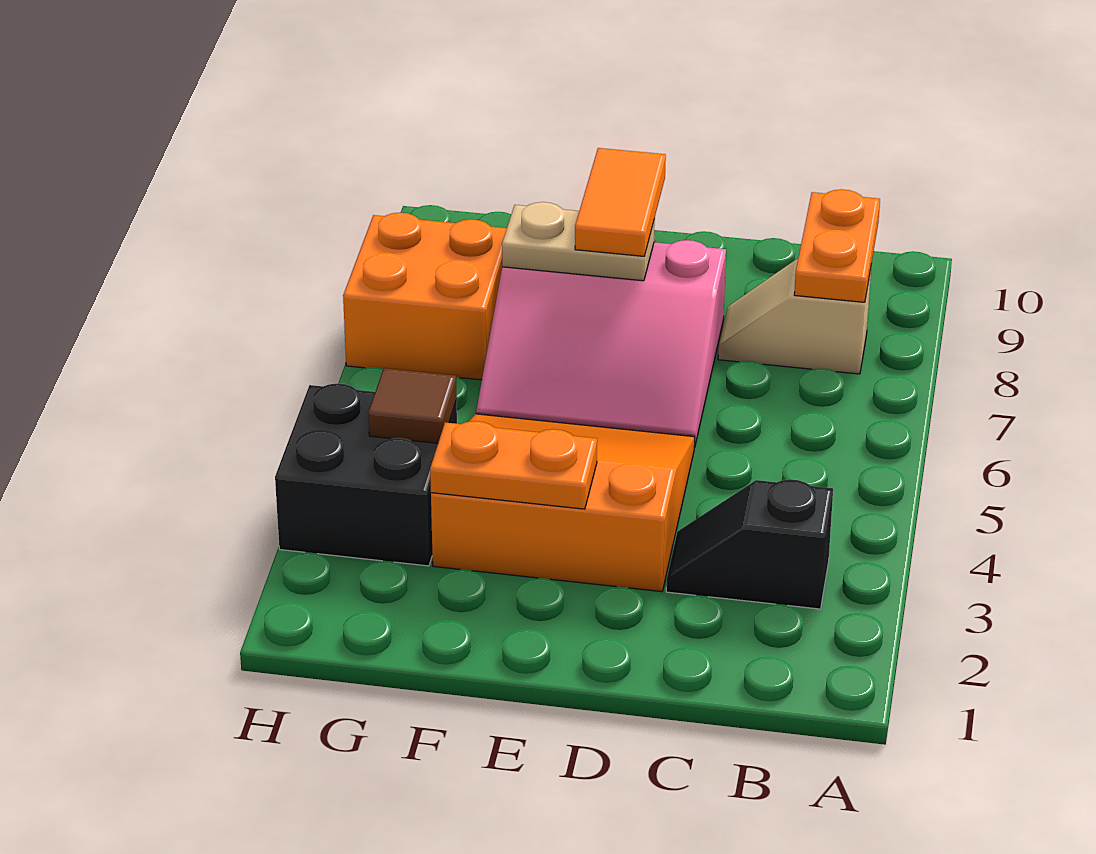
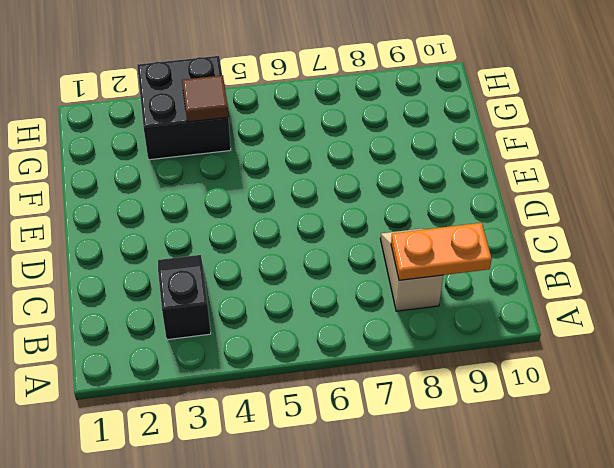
none -> orange 3x3 slope [431,414,695,592]
none -> pink 3x3 slope [476,240,726,448]

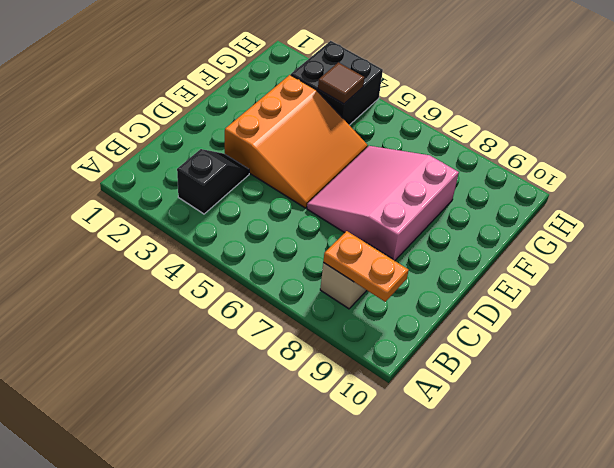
none -> orange 2x2 brick [343,213,507,380]
none -> orange 1x2 plate [430,421,597,509]

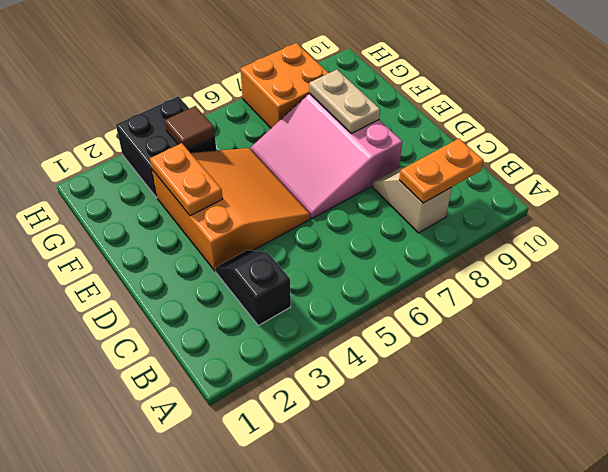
none -> orange 1x2 tile [575,148,666,256]

